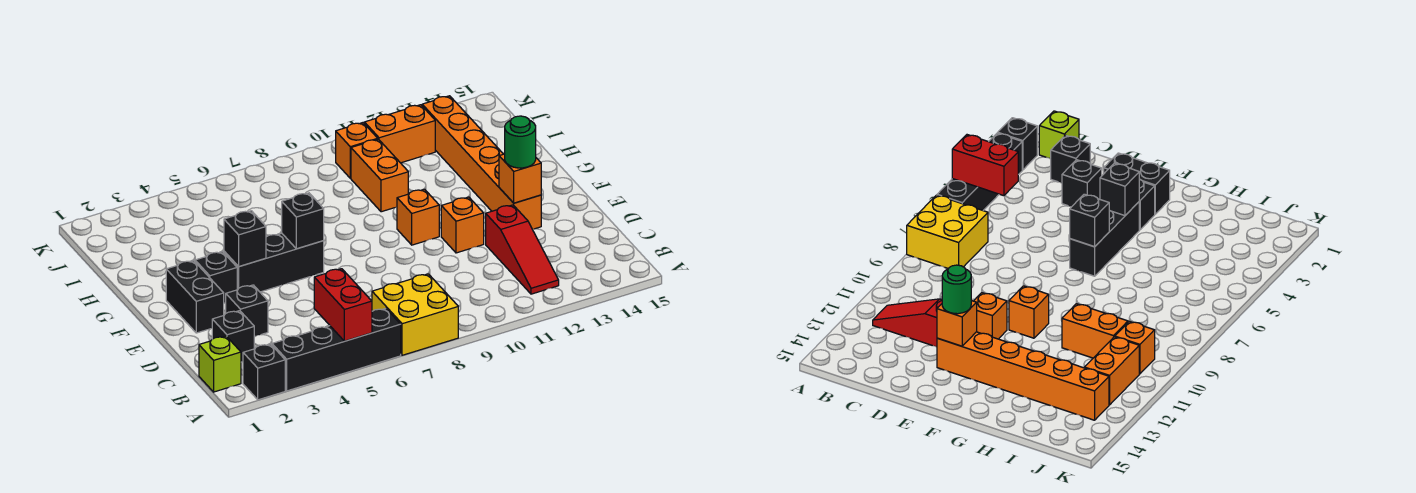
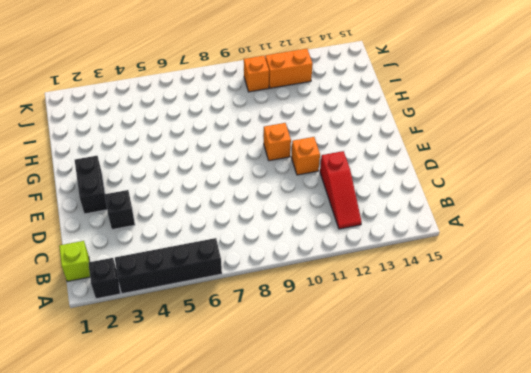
none -> yellow 2x2 brick [372,274,458,355]
none -> black 1x1 brick [212,311,254,362]
none -> orange 1x6 brick [422,96,541,229]

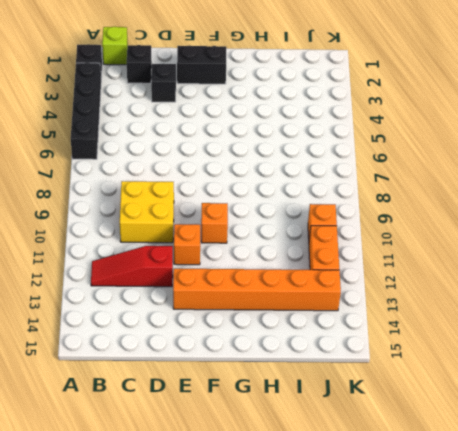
yellow 2x2 brick [120,181,174,243] -> yellow 2x2 brick moved to [372,274,458,355]
none -> black 1x1 brick [195,252,237,303]
none -> black 1x3 brick [224,233,324,292]
none -> orange 1x2 brick [351,139,408,212]

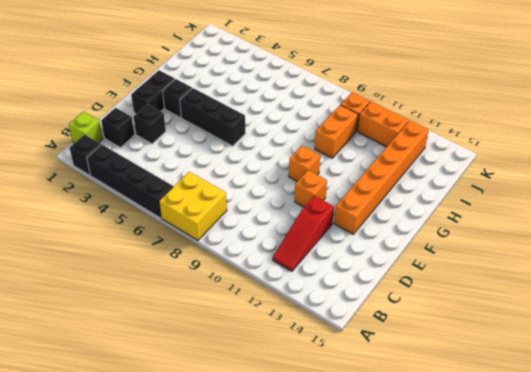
none -> red 1x2 brick [314,269,372,341]
none -> orange 1x1 brick [499,154,541,203]
none -> black 1x1 brick [224,211,266,267]

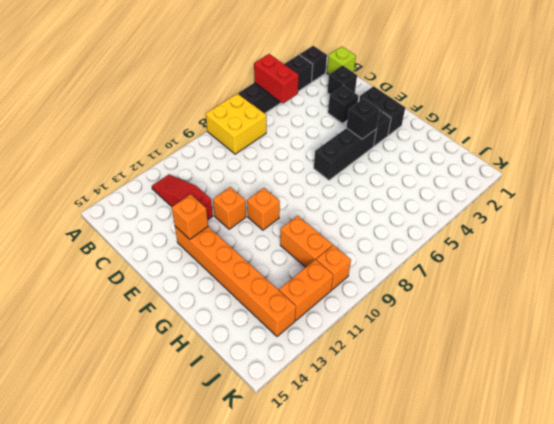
none -> black 1x1 brick [282,193,324,249]
none -> green 1x1 round brick [505,116,536,168]

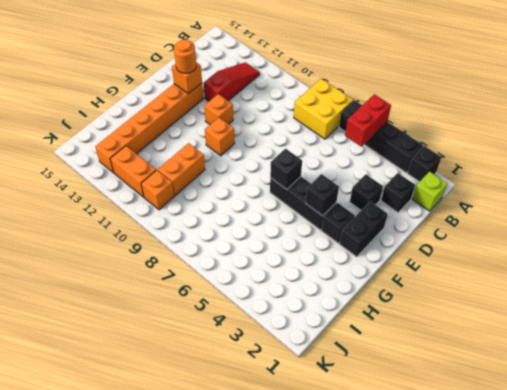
orange 1x1 round brick [174,40,196,73] -> green 1x1 round brick [505,116,536,168]

